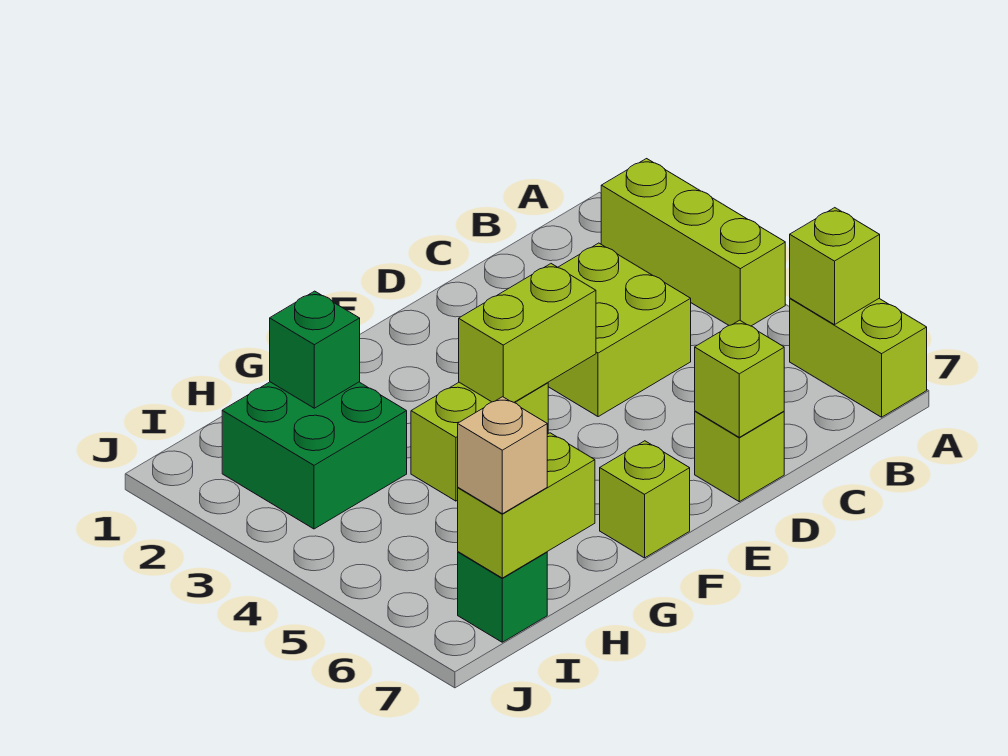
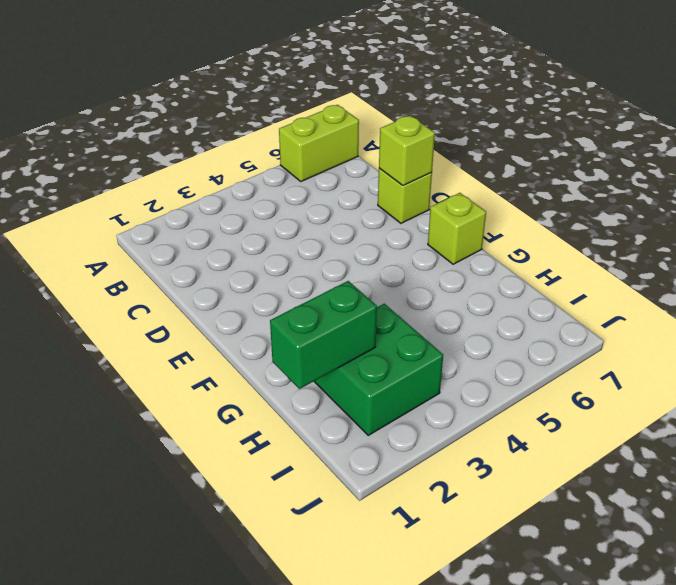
green 1x2 brick [270,281,377,389] -> green 1x1 brick [270,291,360,408]
none -> lime 1x3 brick [601,159,785,326]
none -> lime 2x2 brick [548,243,691,417]
none -> lime 1x2 brick [411,382,548,501]

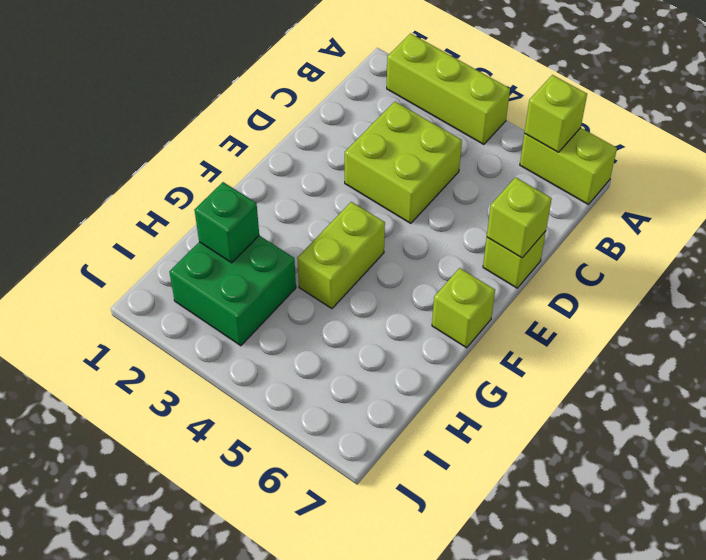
none -> green 1x1 brick [458,552,547,642]
none -> lime 1x2 brick [459,264,596,402]
none -> lime 1x2 brick [458,433,595,578]

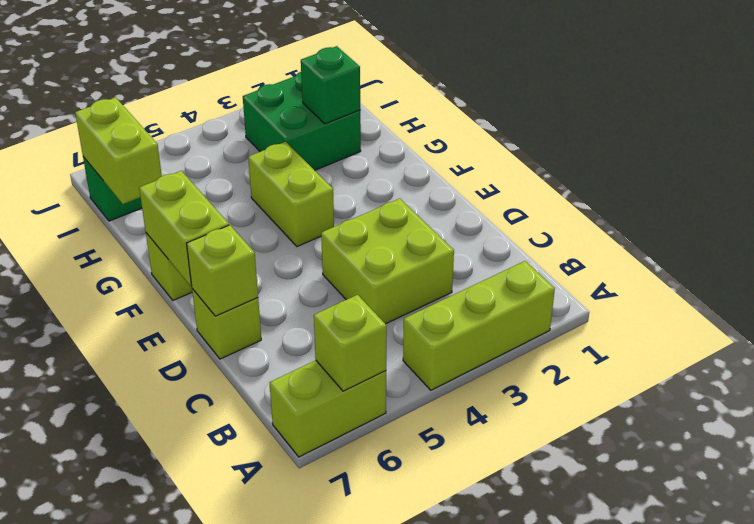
lime 1x2 brick [139,171,229,286] -> lime 1x2 brick moved to [459,264,596,402]
none -> tan 1x1 brick [458,397,547,514]

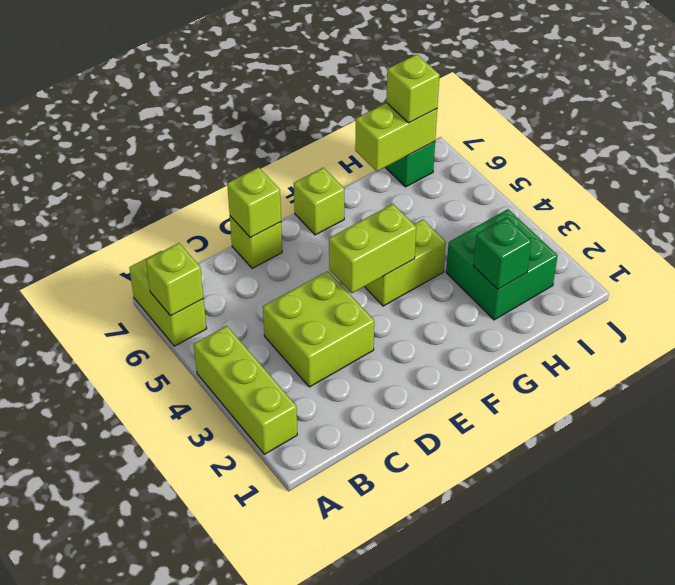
lime 1x1 brick [387,54,440,123] -> tan 1x1 brick [458,397,547,514]

